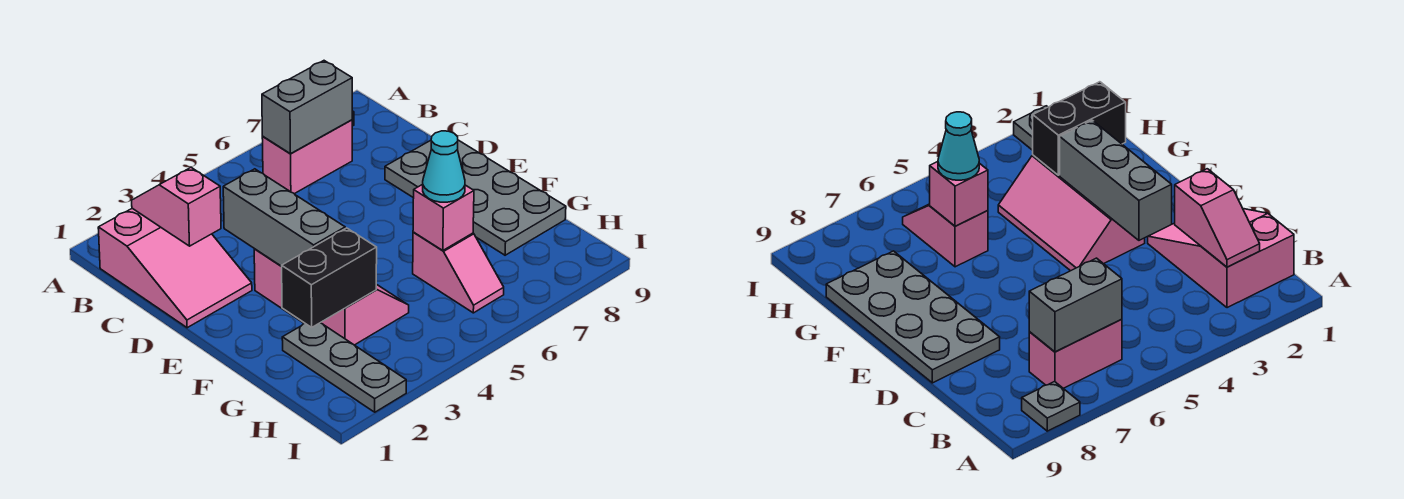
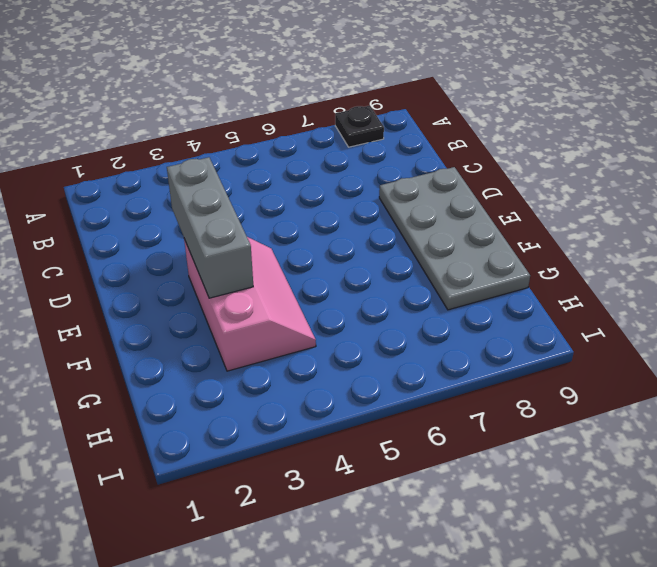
black 1x1 plate [335,106,384,147] -> grey 1x1 plate [1022,382,1080,431]
none -> pink 2x3 slope [98,208,252,328]
none -> pink 1x2 brick [262,120,352,194]
none -> grey 1x3 plate [282,323,406,412]

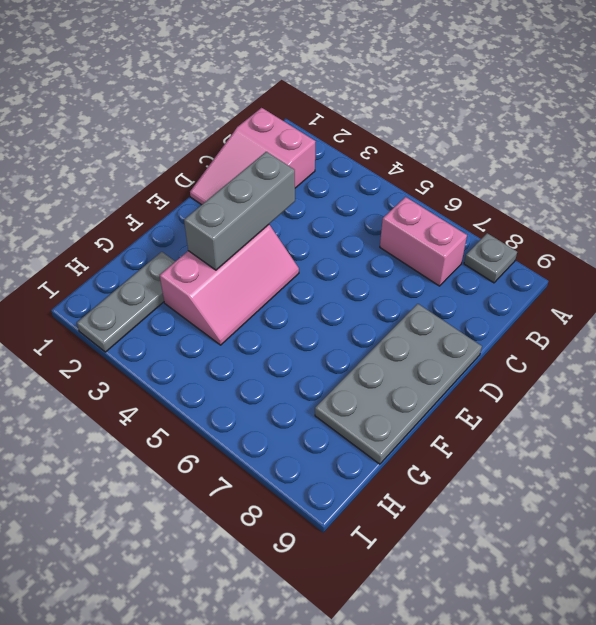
none -> pink 1x2 slope [413,232,504,313]
none -> pink 1x2 slope [132,168,221,246]
none -> grey 1x2 brick [262,61,352,154]

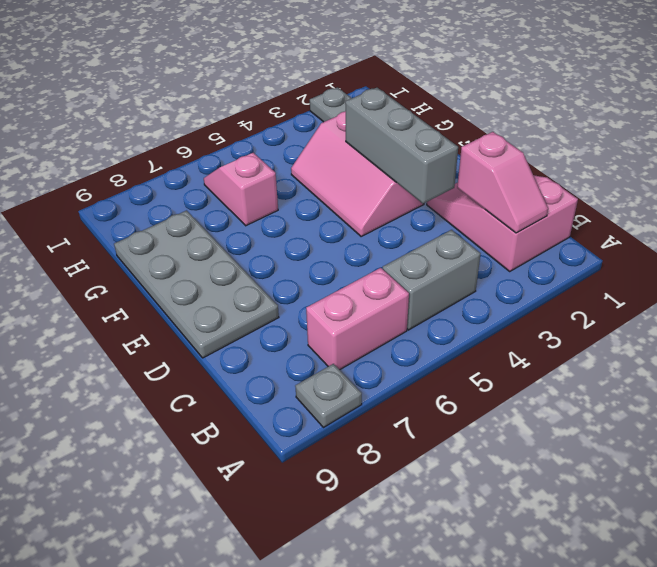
grey 1x2 brick [383,230,481,330] -> grey 1x2 brick moved to [262,61,352,154]
none -> black 1x2 brick [282,228,377,327]
none -> pink 1x1 brick [413,184,474,251]
none -> cyan 1x1 cone [423,131,465,202]

